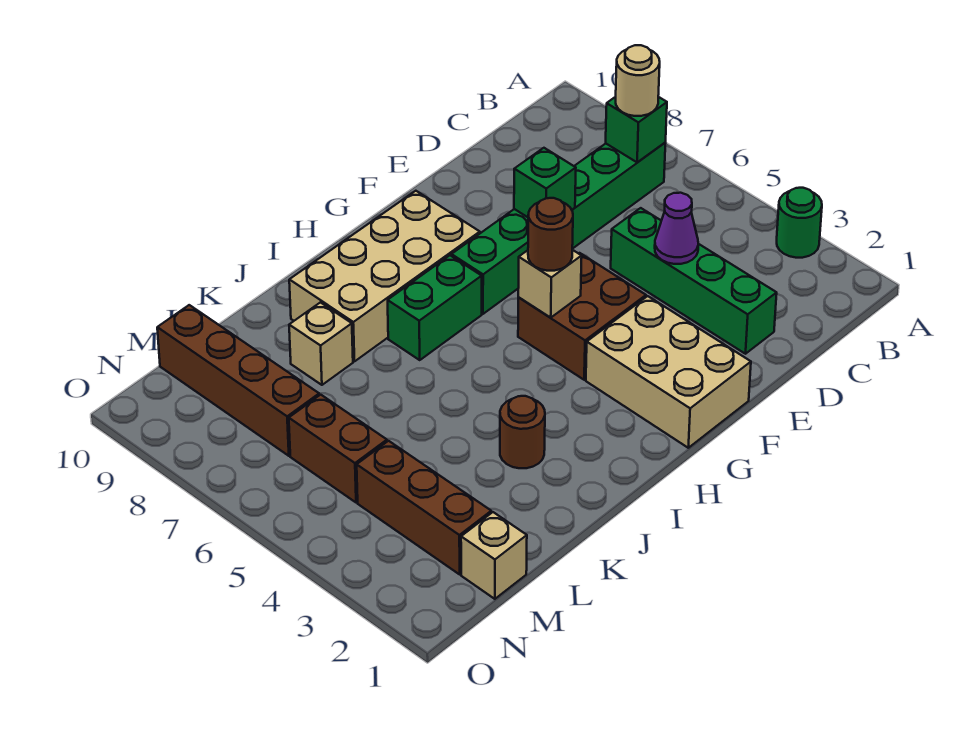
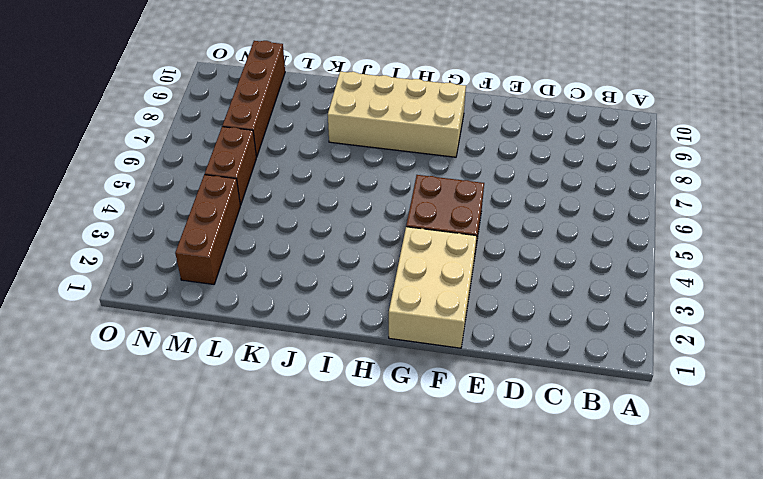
none -> green 1x1 round brick [777,188,822,258]
none -> green 1x6 brick [451,142,666,314]
none -> green 1x4 brick [611,208,777,354]

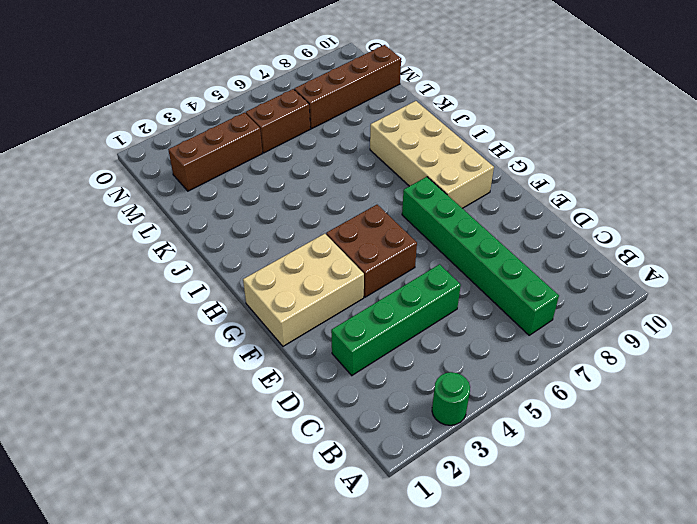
none -> green 1x2 brick [388,255,482,360]
none -> brown 1x1 round brick [500,396,545,468]
none -> tan 1x1 brick [289,302,353,385]

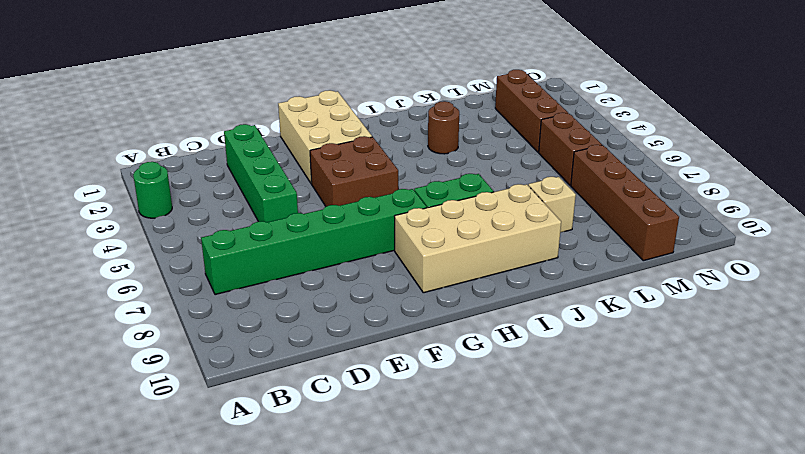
none -> tan 1x1 brick [461,512,527,599]
none -> green 1x1 brick [606,97,667,162]
none -> purple 1x1 cone [655,193,698,264]

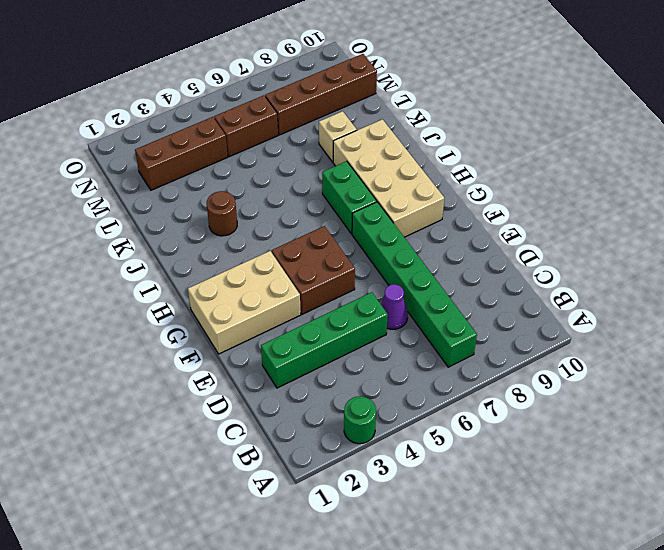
purple 1x1 cone [381,284,408,329] -> purple 1x1 cone moved to [655,193,698,264]
none -> tan 1x1 brick [461,512,527,599]
none -> green 1x1 brick [606,97,667,162]
none -> green 1x1 brick [514,148,576,217]

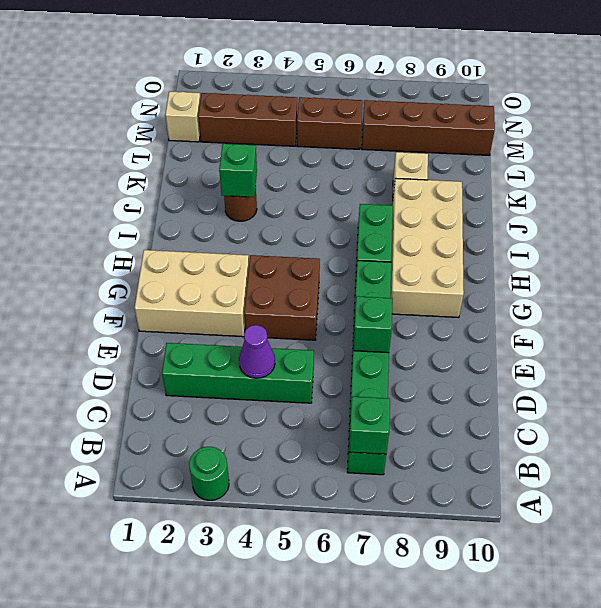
green 1x1 brick [219,144,257,197] -> none
none -> tan 1x1 brick [518,250,582,318]
none -> tan 1x1 round brick [616,45,660,116]
none -> brown 1x1 round brick [528,198,573,271]

